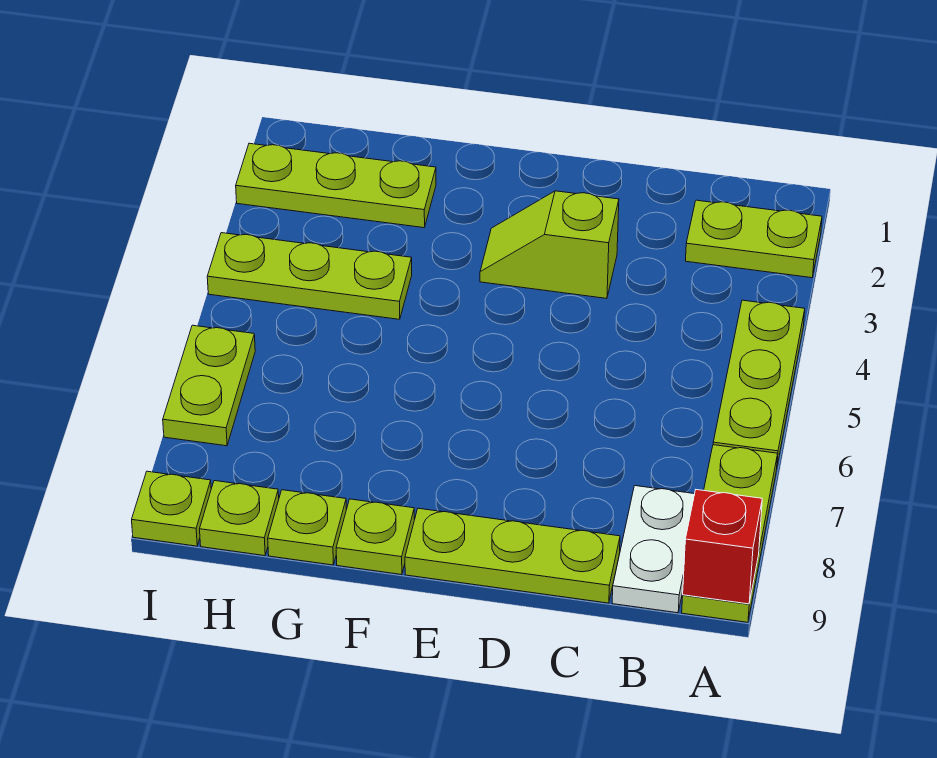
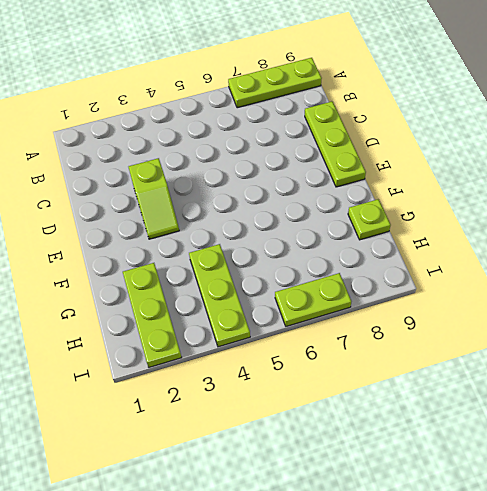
none -> lime 1x2 plate [686,200,822,278]
none -> lime 1x3 plate [713,300,805,465]
none -> white 1x2 plate [612,486,694,613]

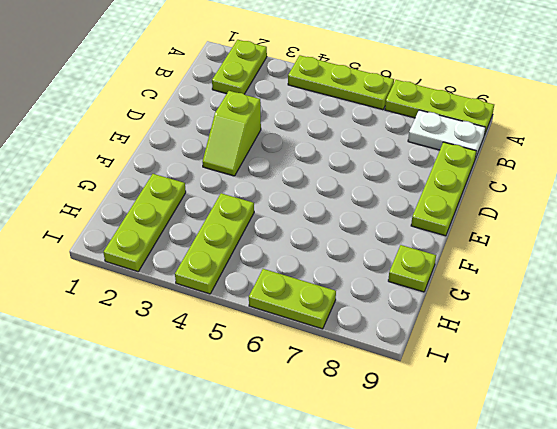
none -> lime 1x1 plate [336,499,414,575]
none -> lime 1x1 plate [200,481,279,556]
none -> lime 1x1 plate [132,471,211,546]

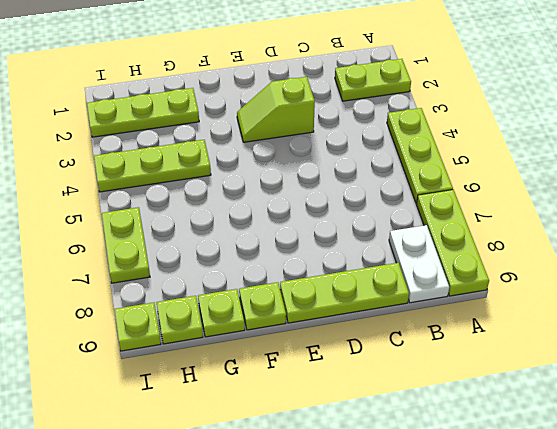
none -> red 1x1 brick [683,490,762,604]

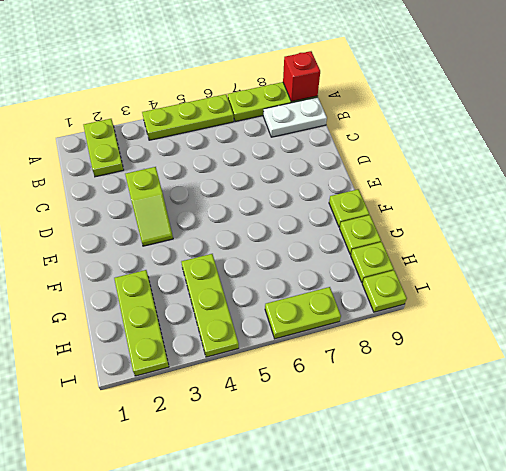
none -> lime 1x3 plate [405,508,620,603]

